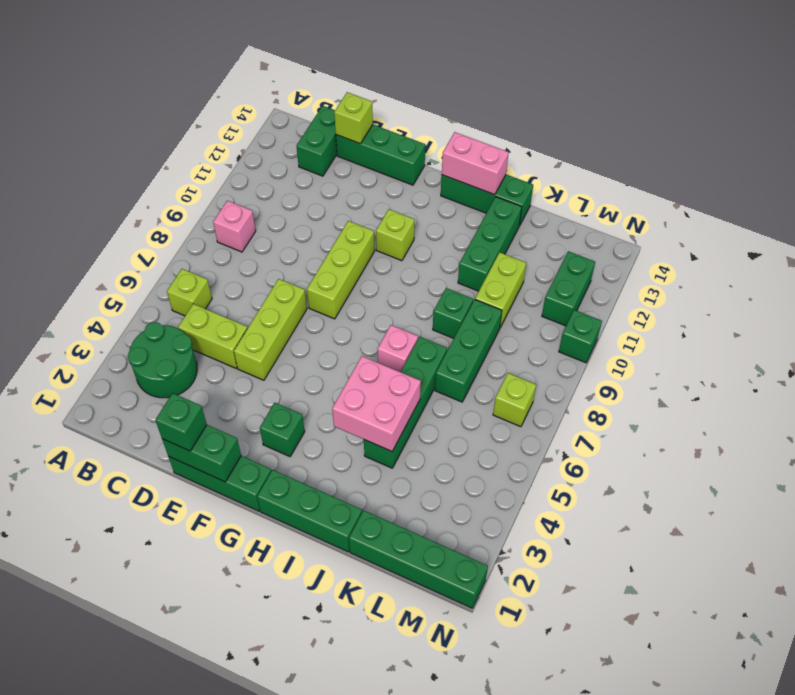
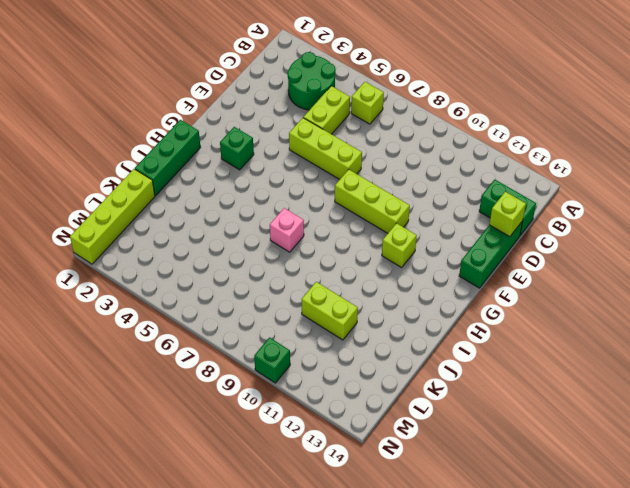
lime 1x4 brick [70,169,155,264] -> green 1x4 brick [349,510,488,608]
none -> pink 1x1 brick [213,201,256,252]
none -> green 1x3 brick [168,456,271,511]
none -> green 1x3 brick [441,175,533,226]

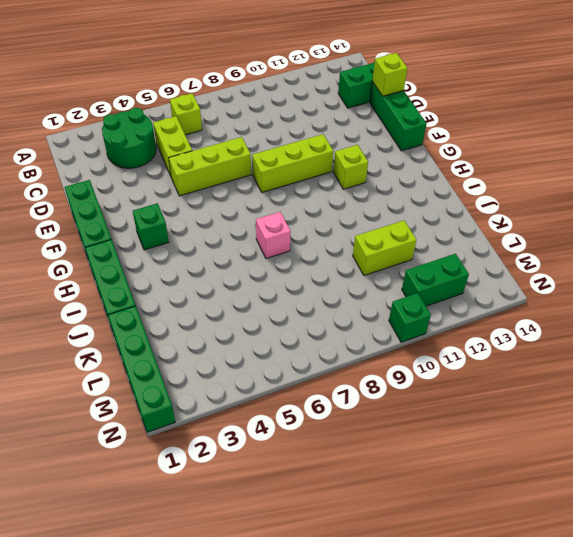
none -> pink 1x1 brick [213,201,256,252]
none -> green 1x3 brick [441,175,533,226]
none -> green 1x4 brick [364,337,447,468]

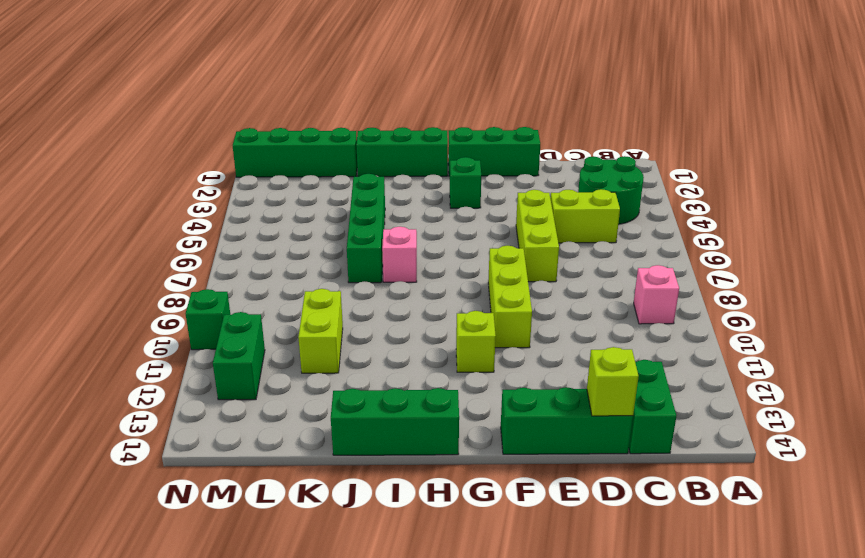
none -> lime 1x1 brick [167,269,212,316]
none -> green 1x1 brick [433,288,473,338]
none -> green 1x3 brick [458,197,522,291]

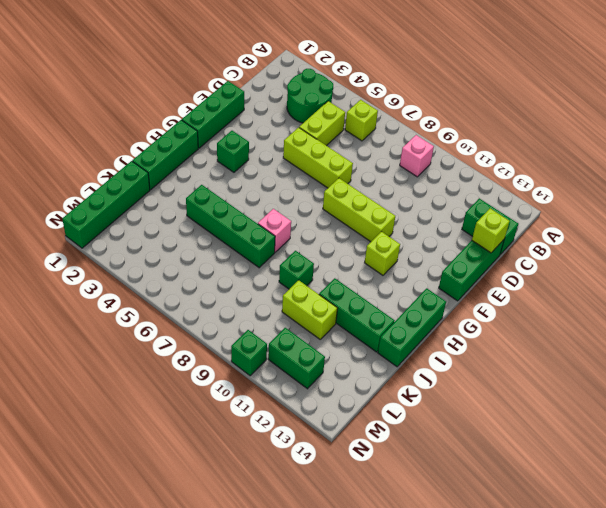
none -> green 1x3 brick [435,300,502,402]
none -> lime 1x1 brick [493,373,536,427]
none -> green 1x2 brick [162,425,241,482]

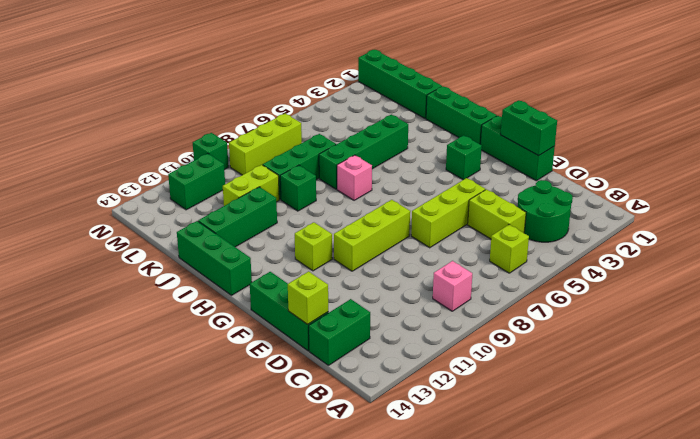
lime 1x3 brick [229,113,302,175] -> lime 1x1 brick [493,373,536,427]
none -> pink 1x2 brick [442,132,509,195]
none -> pink 2x2 brick [332,356,421,451]
none -> green 1x1 brick [155,393,207,451]

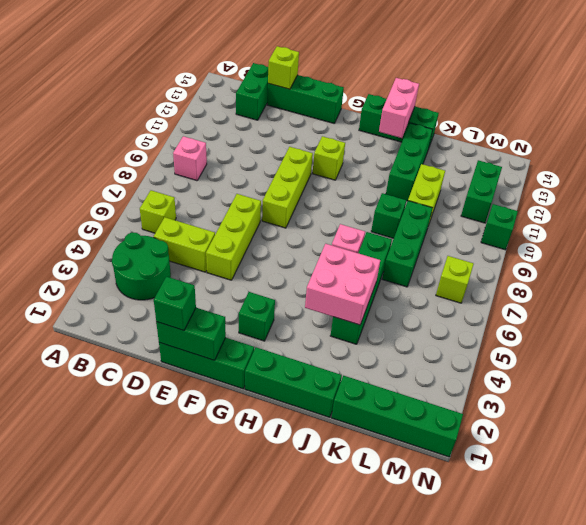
pink 1x2 brick [379,78,419,138] -> pink 1x2 brick turned to [442,132,509,195]

